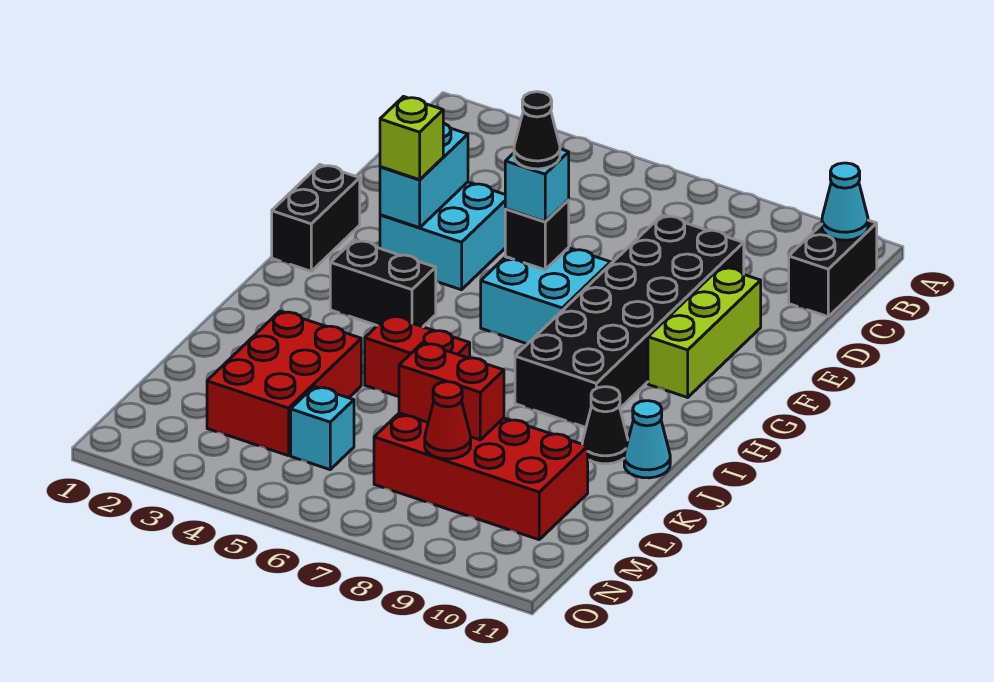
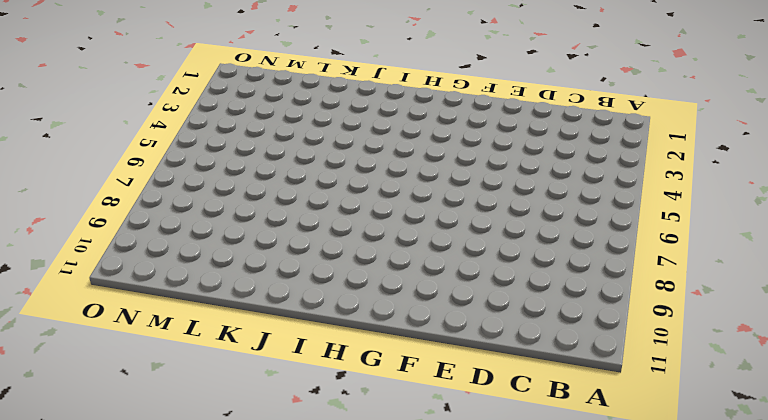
none -> black 1x2 brick [789,220,877,317]
none -> black 2x6 brick [515,215,744,427]
none -> cyan 2x2 brick [380,182,505,290]

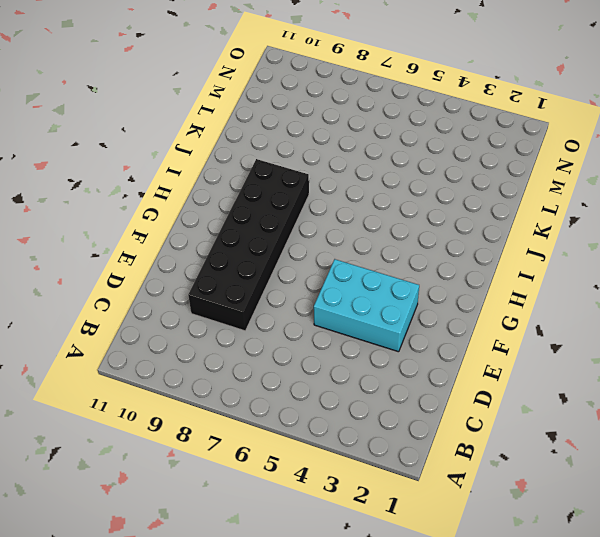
cyan 2x3 brick [314,259,419,352] -> cyan 2x2 brick [380,182,505,290]
none -> black 1x2 brick [789,220,877,317]
none -> lime 1x3 brick [648,267,761,397]
none -> black 1x2 brick [272,165,360,271]

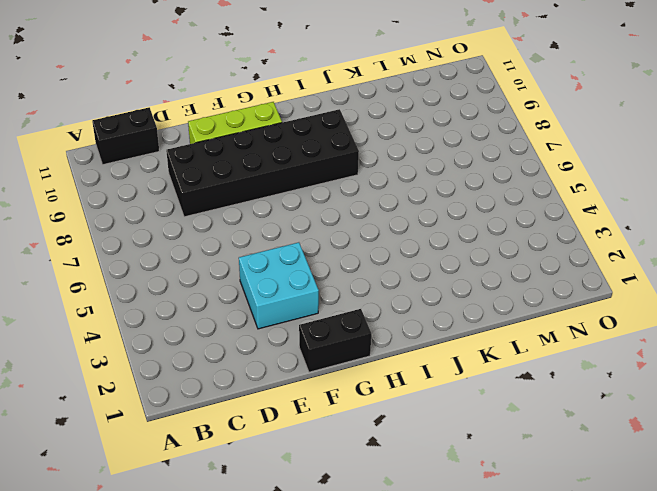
none -> cyan 2x2 brick [481,248,611,344]
none -> black 1x2 brick [330,240,436,327]
none -> red 1x2 brick [365,315,470,397]

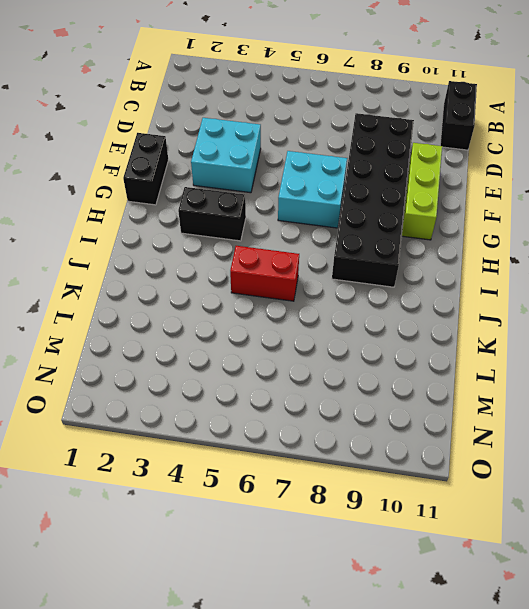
none -> black 1x1 cone [582,387,628,464]
none -> cyan 1x1 cone [624,401,670,478]
none -> red 2x3 brick [207,311,361,456]

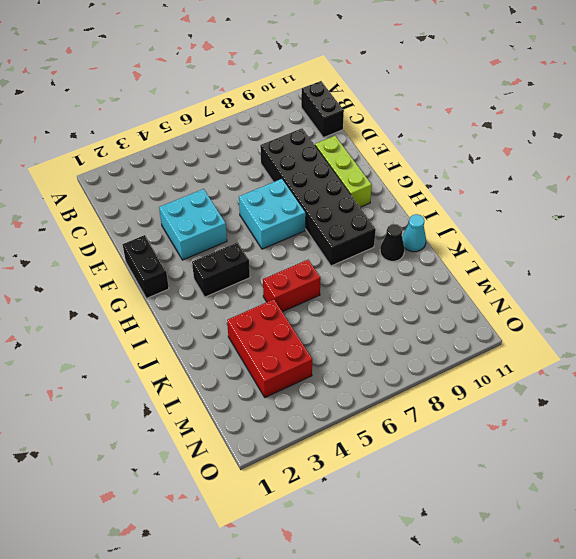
none -> red 2x4 brick [374,413,588,540]
none -> cyan 1x1 brick [291,387,354,470]
none -> cyan 1x1 cone [822,163,868,240]

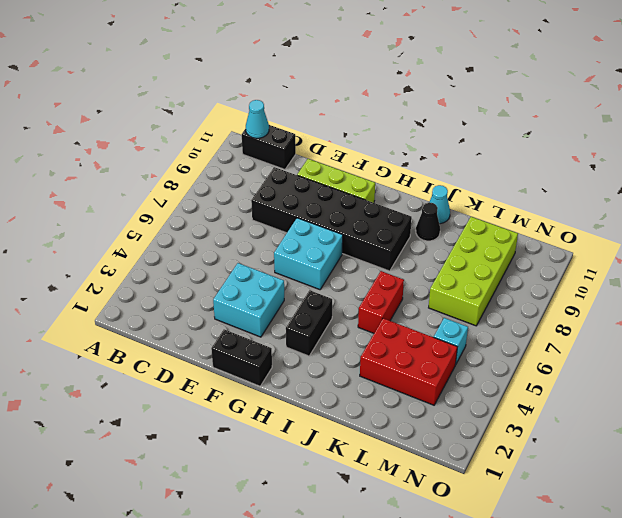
lime 2x4 brick [429,217,518,326] -> red 2x4 brick [374,413,588,540]
none -> cyan 1x2 brick [380,123,468,228]
none -> black 1x1 brick [505,200,569,270]
none -> red 1x2 brick [399,343,504,440]

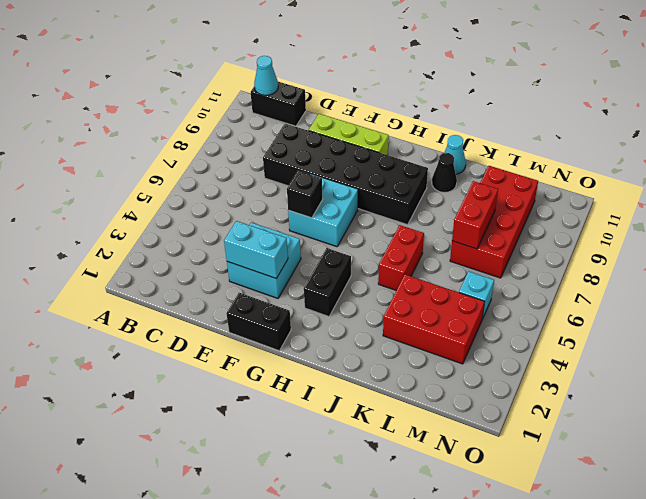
none -> red 1x1 cone [425,382,471,459]
none -> lime 1x1 brick [380,97,443,180]
none -> cyan 1x1 brick [505,149,569,222]

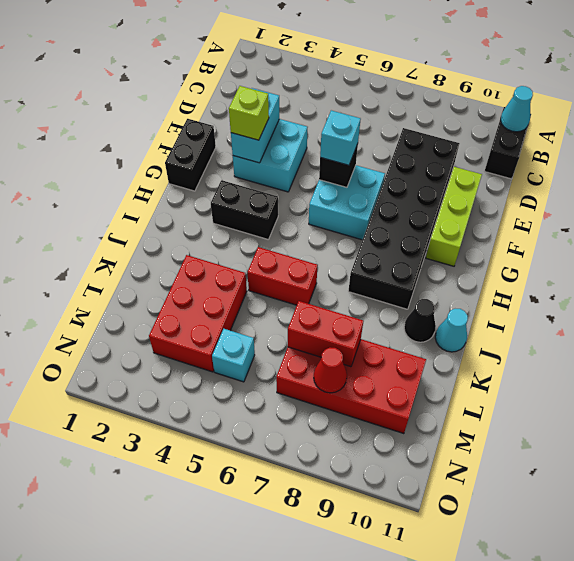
none -> black 1x1 cone [514,92,560,169]

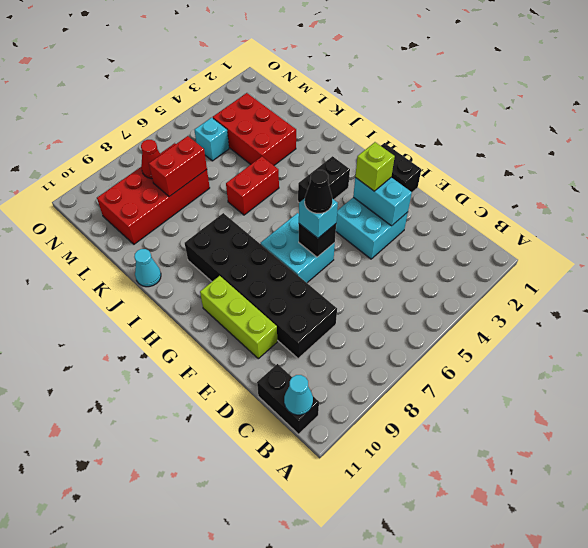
none -> black 1x1 cone [582,387,628,464]

